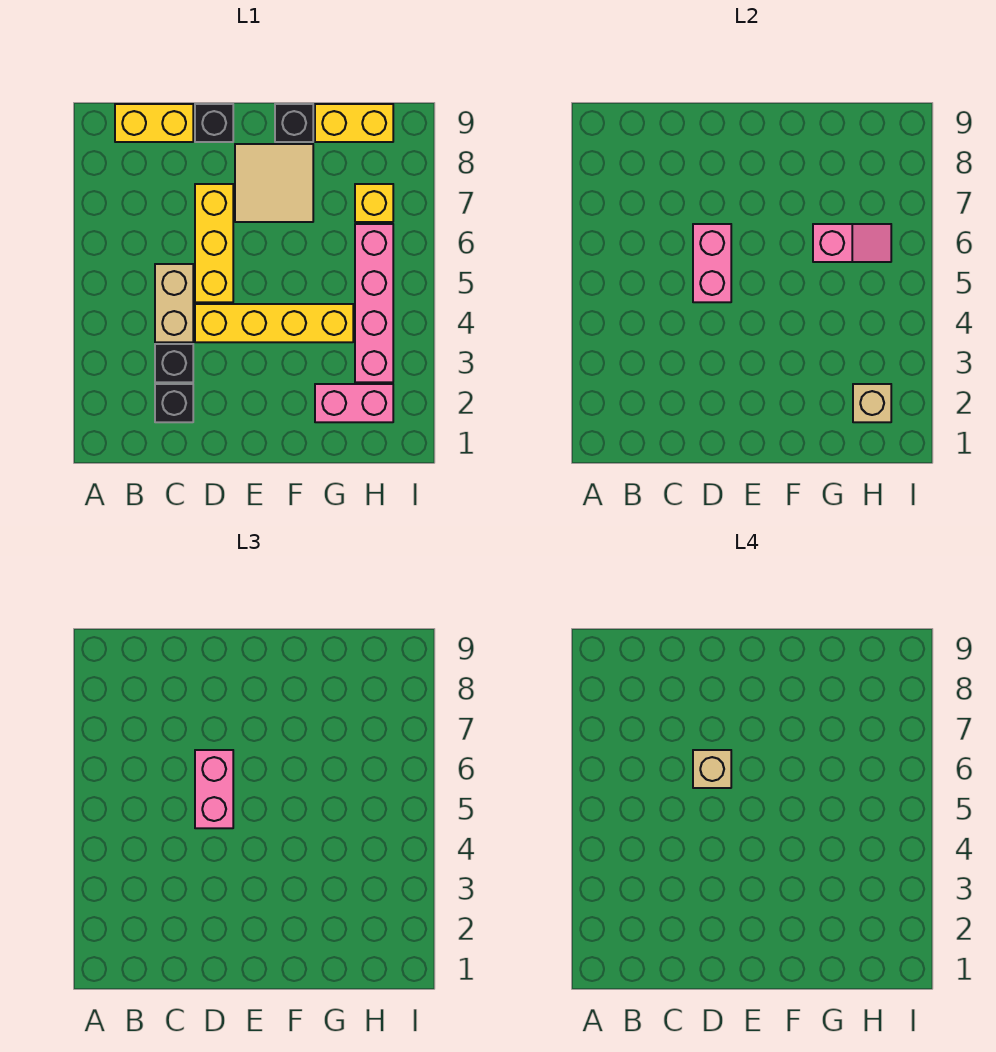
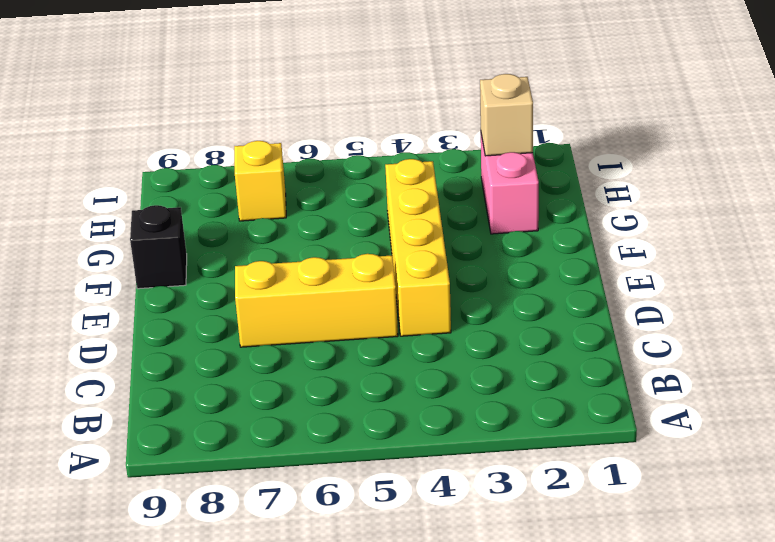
none -> yellow 1x2 brick [115,104,193,142]
none -> black 1x1 brick [155,384,193,422]
none -> black 1x1 brick [155,344,193,382]

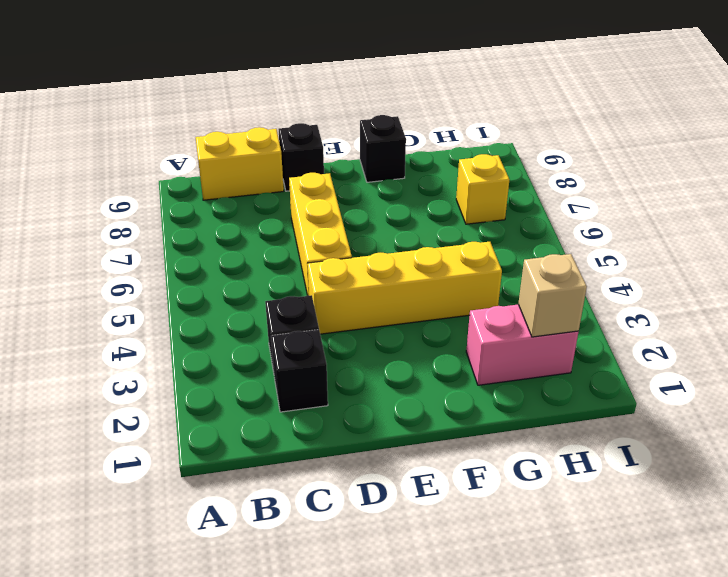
none -> tan 1x2 brick [155,264,193,342]
none -> tan 2x2 tile [235,144,313,222]
none -> yellow 1x2 brick [315,104,393,142]

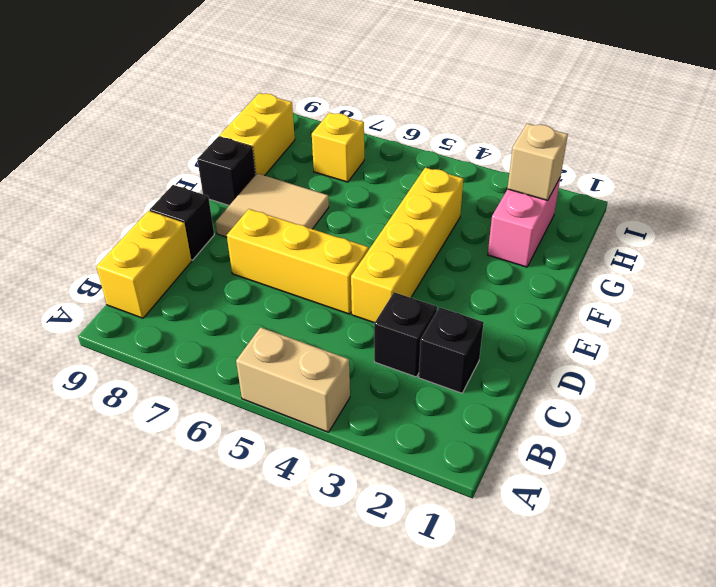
tan 1x2 brick [236,327,350,432] -> tan 1x2 brick moved to [155,264,193,342]
none -> pink 1x4 brick [355,224,393,382]
none -> pink 1x2 brick [693,224,731,302]
none -> pink 1x2 slope [813,224,891,262]

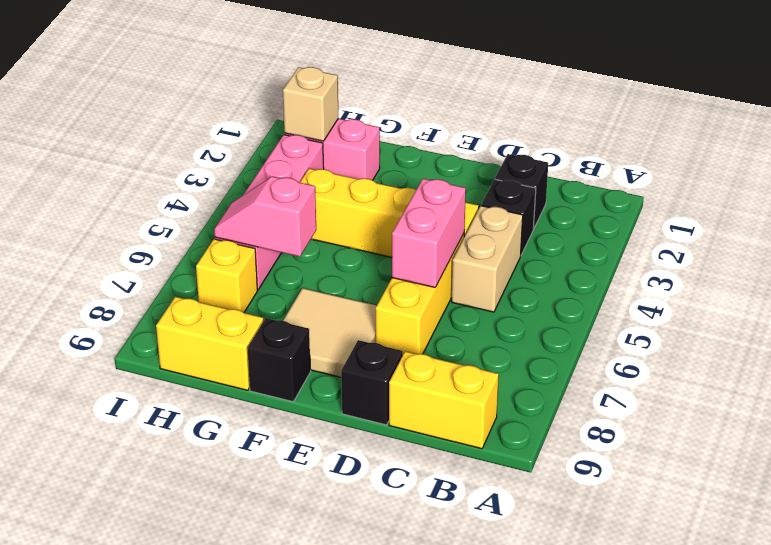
none -> pink 1x2 brick [195,750,233,828]
none -> tan 1x1 brick [693,750,731,788]

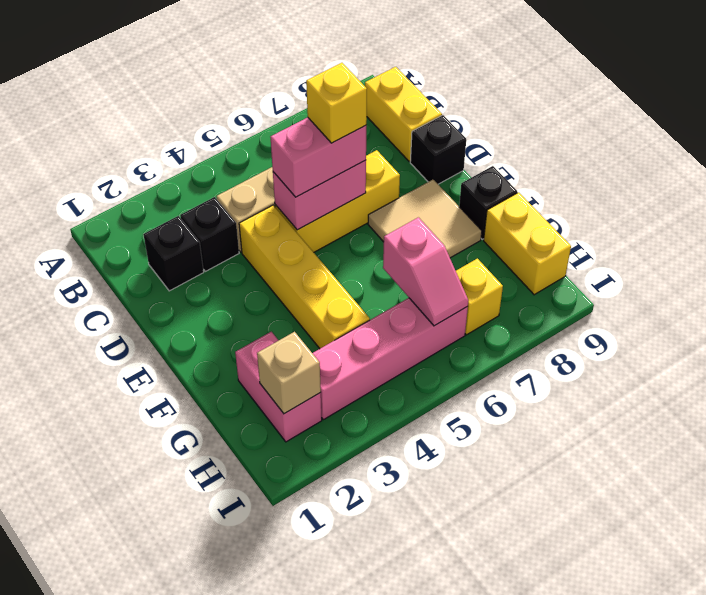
yellow 1x1 brick [306,63,367,143] -> tan 1x1 brick [693,750,731,788]

